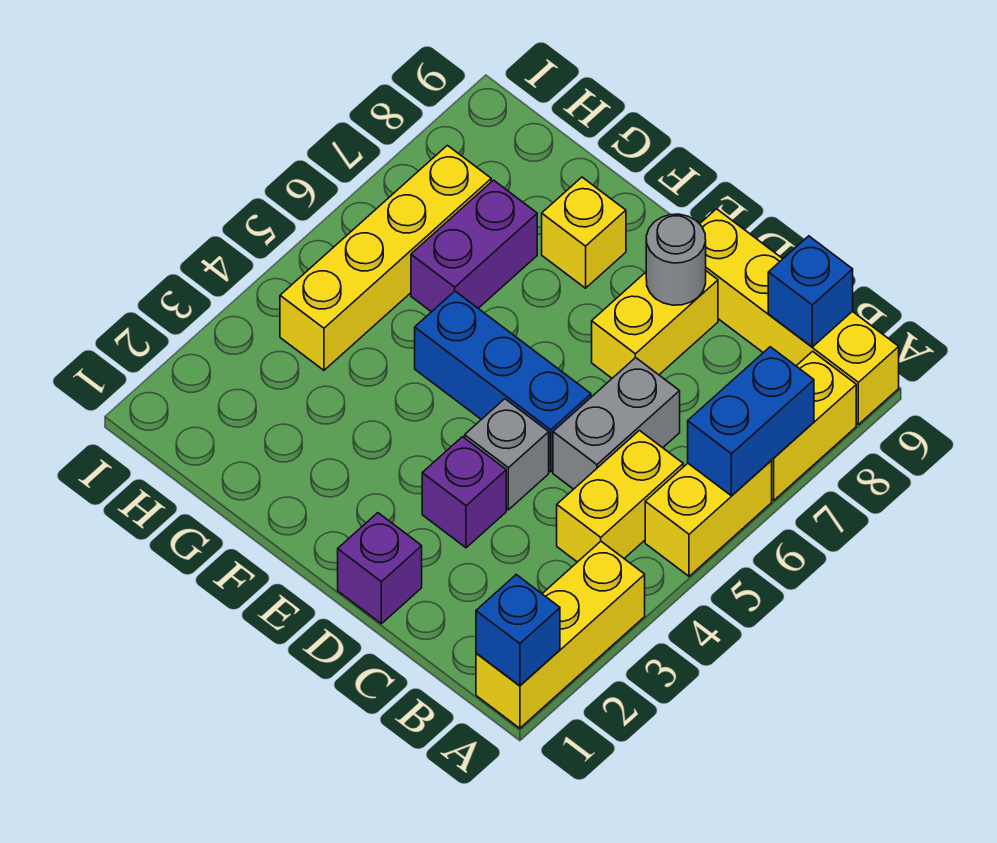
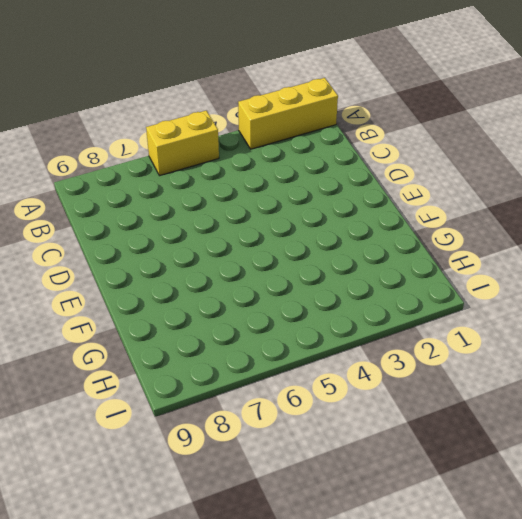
none -> yellow 1x2 brick [772,351,856,500]
none -> yellow 1x4 brick [700,209,899,424]
none -> yellow 1x2 brick [557,431,683,562]

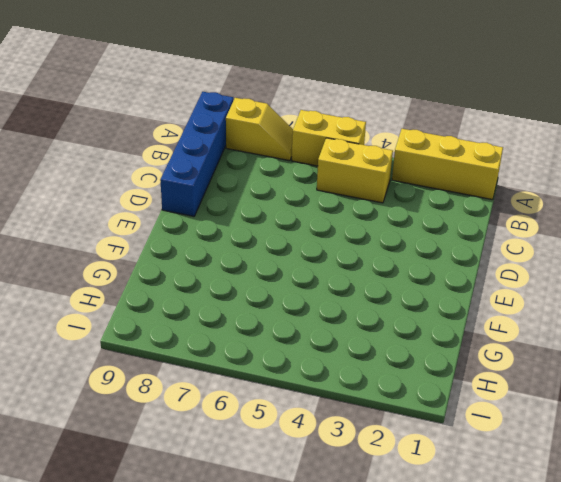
yellow 1x2 slope [226,98,293,161] -> yellow 1x2 brick [772,351,856,500]
blue 1x4 brick [160,92,233,216] -> yellow 1x4 brick [700,209,899,424]
none -> grey 1x2 brick [553,358,680,489]
none -> purple 1x1 brick [338,513,422,624]
none -> purple 1x1 brick [422,437,506,548]

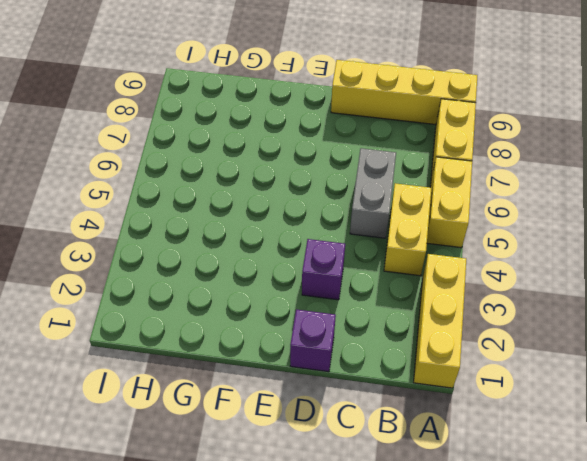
none -> grey 1x1 brick [465,399,549,510]
none -> blue 1x3 brick [415,291,591,472]
none -> yellow 1x2 brick [592,271,718,378]

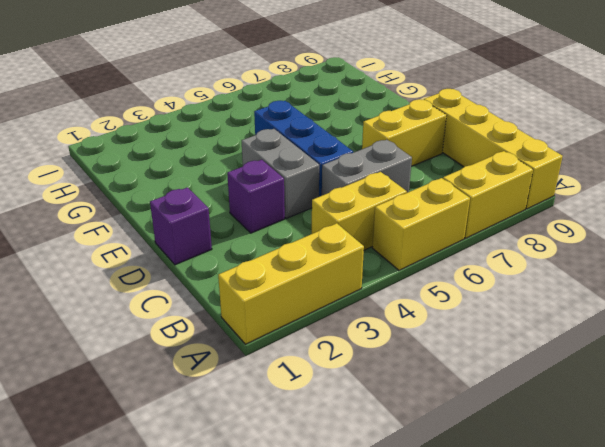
grey 1x2 brick [242,129,319,218] -> grey 1x1 brick [465,399,549,510]
none -> yellow 1x1 brick [542,177,626,288]
none -> purple 1x2 brick [411,180,537,312]
none -> yellow 1x4 brick [280,145,491,370]

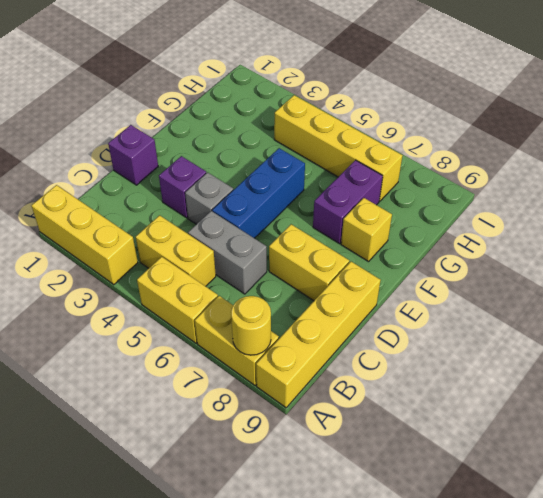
yellow 1x1 round brick [231,296,271,355] -> none
purple 1x2 brick [313,160,383,244] -> purple 1x2 brick turned to [411,180,537,312]
none -> blue 1x1 brick [476,575,560,686]
none -> blue 1x2 brick [688,347,814,496]
none -> blue 1x1 brick [768,236,853,347]

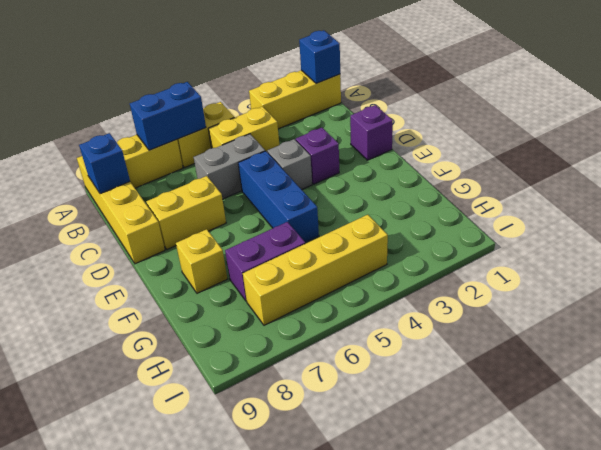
none -> grey 1x1 round brick [646,214,706,305]

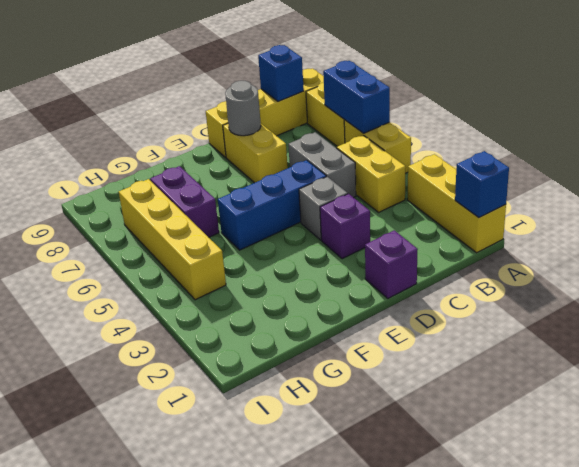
none -> yellow 1x1 brick [542,177,626,288]

